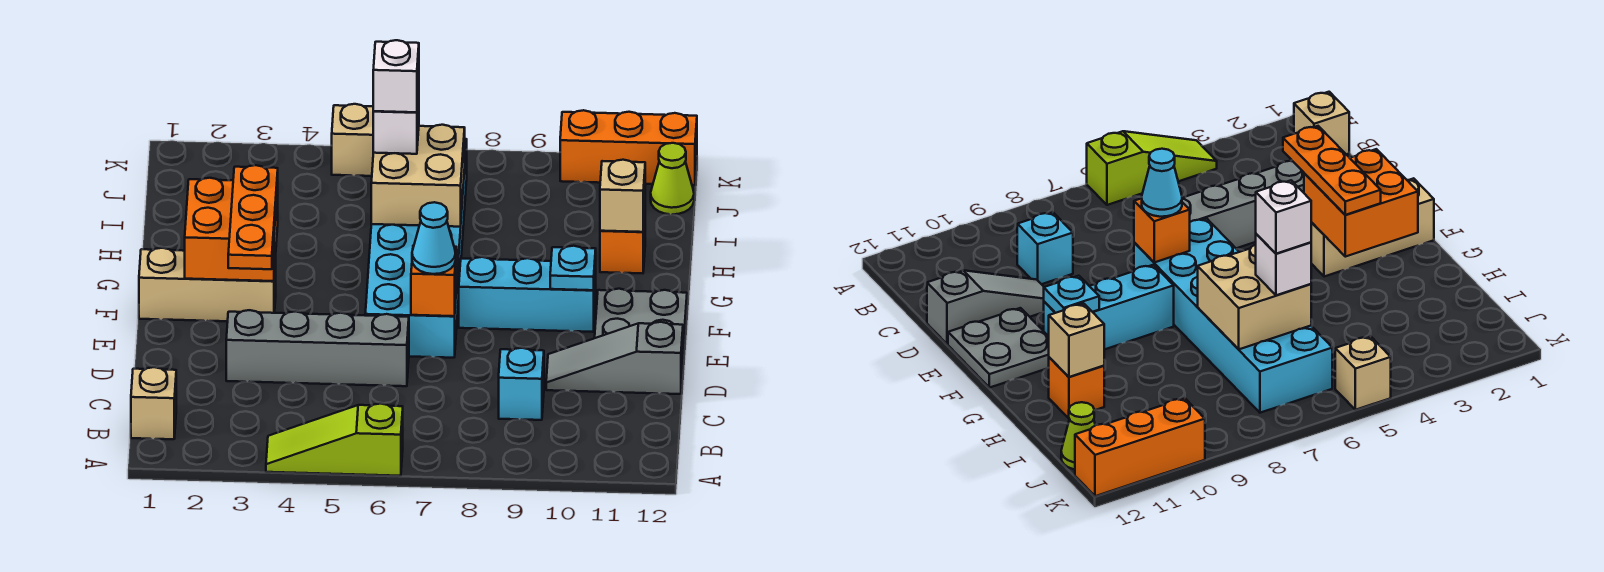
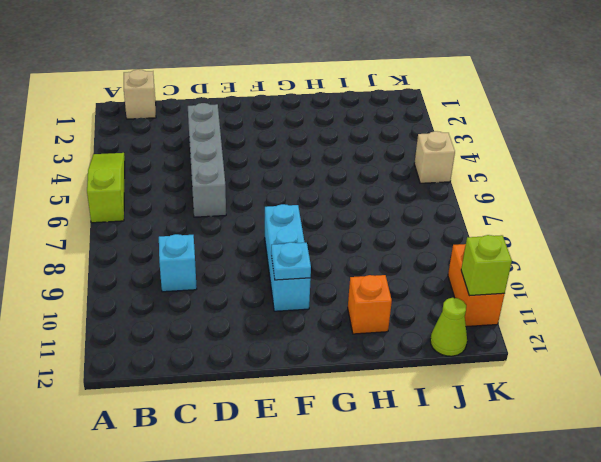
orange 1x2 brick [448,244,504,327] -> orange 1x3 brick [560,110,697,185]
lime 1x1 brick [461,235,512,296] -> none
none -> grey 1x3 slope [546,322,683,394]
none -> cyan 2x6 brick [365,139,467,358]
none -> grey 2x2 plate [595,289,687,358]

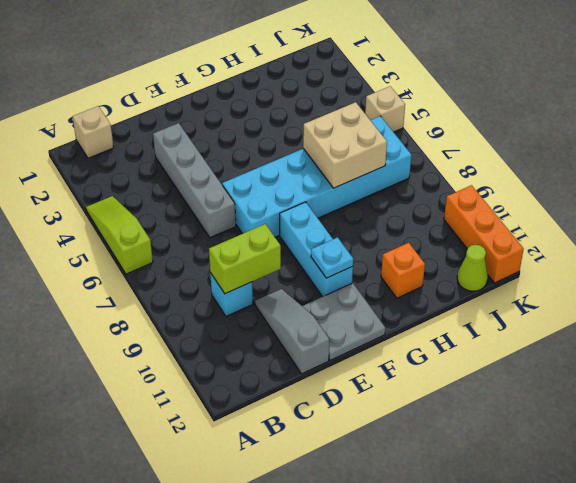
lime 1x2 brick [209,224,281,294] -> none
none -> tan 1x3 brick [139,248,276,321]
none -> orange 1x1 brick [411,245,457,316]
none -> orange 2x2 brick [185,178,278,281]

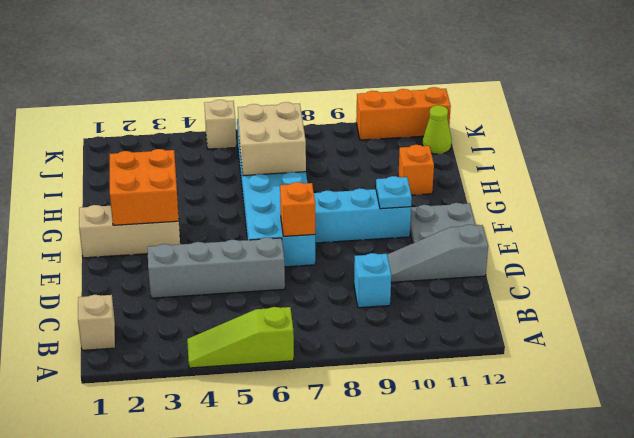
none -> tan 1x1 brick [600,160,645,232]
none -> orange 1x3 plate [228,165,278,269]
none -> cyan 1x1 cone [412,202,456,274]

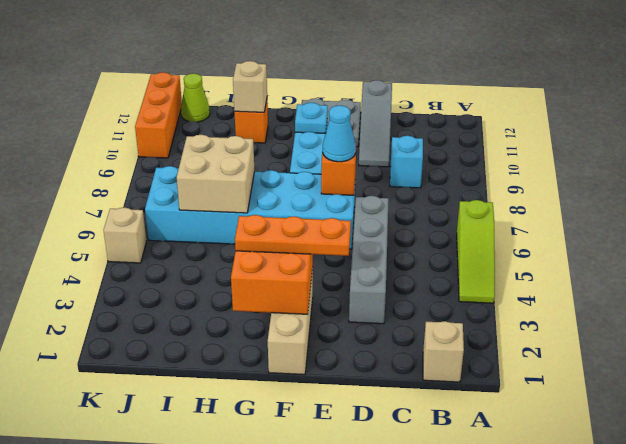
none -> white 1x1 brick [373,89,419,154]
none -> white 1x1 brick [373,40,419,112]

